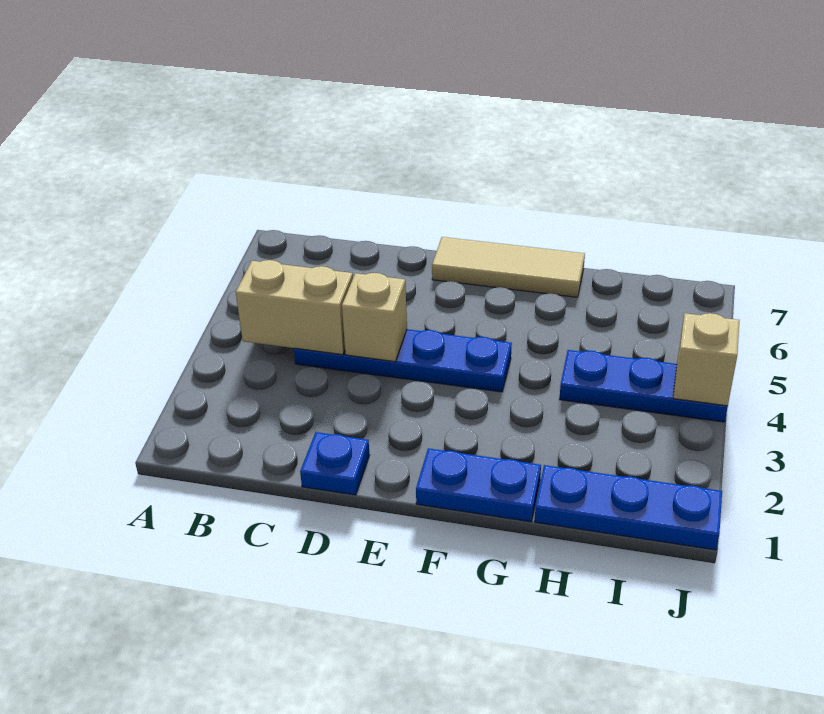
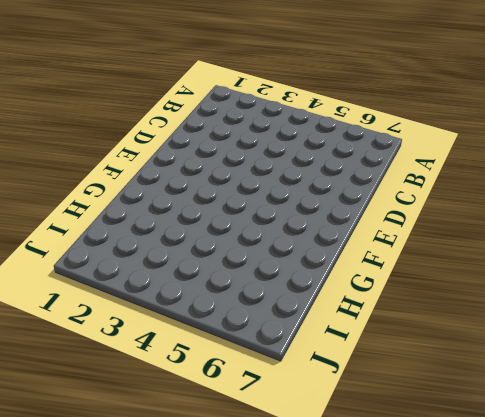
none -> blue 1x4 plate [294,329,512,392]
none -> blue 1x1 plate [300,432,370,495]

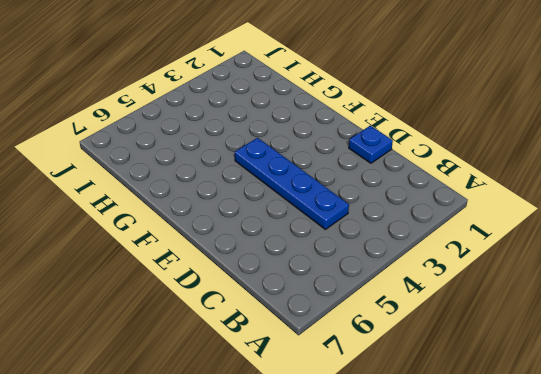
none -> tan 1x3 tile [432,237,585,297]
none -> blue 1x2 plate [416,448,541,522]

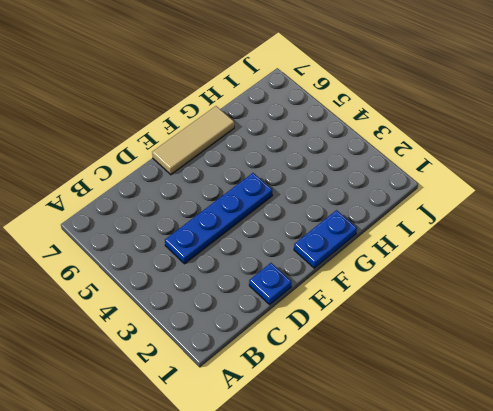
none -> blue 1x3 plate [535,465,722,550]
none -> blue 1x3 plate [559,350,728,422]

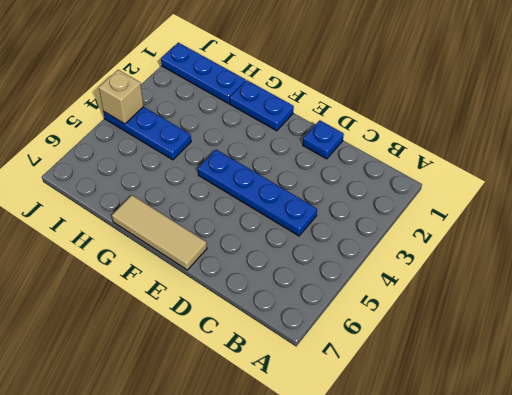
none -> tan 1x2 brick [236,260,353,355]
none -> tan 1x1 brick [342,273,407,362]

